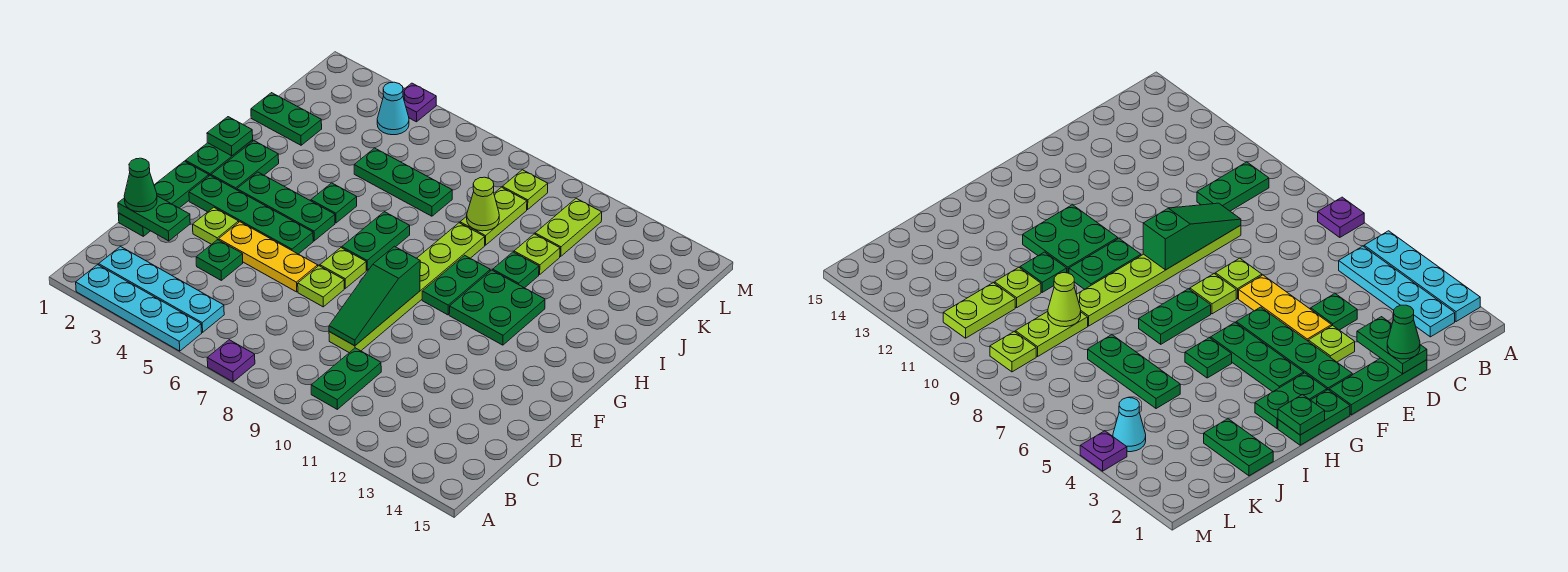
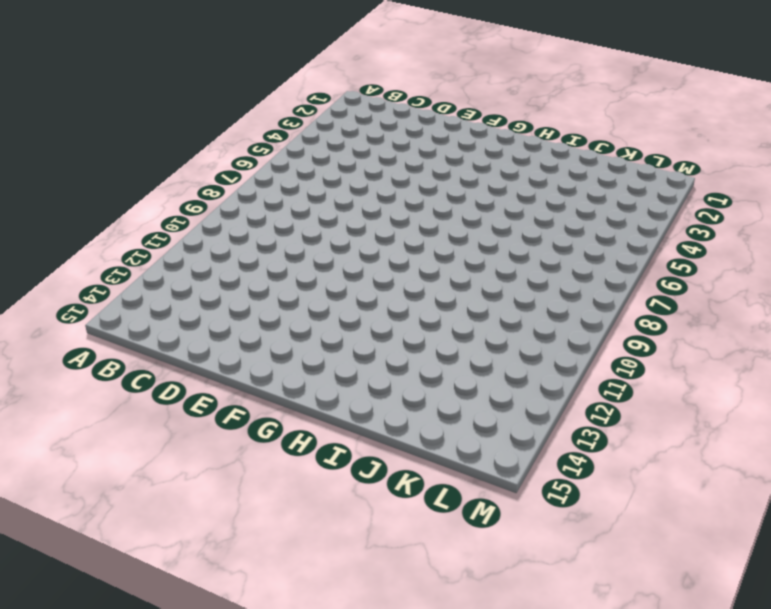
none -> cyan 1x4 plate [76,265,202,351]
none -> purple 1x1 plate [207,340,255,382]
none -> cyan 1x4 plate [99,247,224,332]
none -> green 1x2 plate [311,348,381,409]

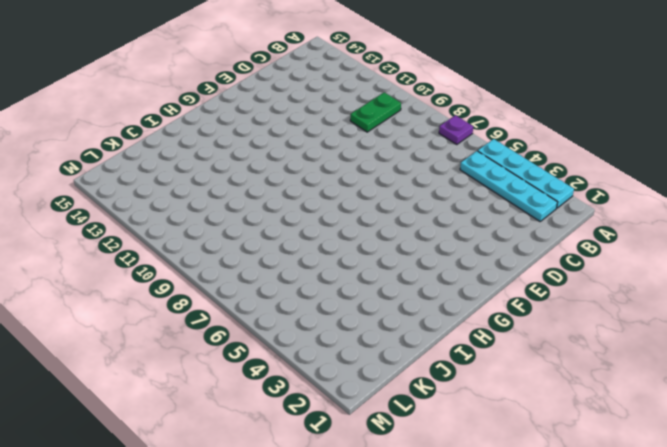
none -> green 1x3 plate [118,161,209,236]
none -> green 1x1 plate [196,240,243,280]
none -> lime 1x6 plate [329,223,485,353]
none -> lime 1x1 plate [193,207,239,244]

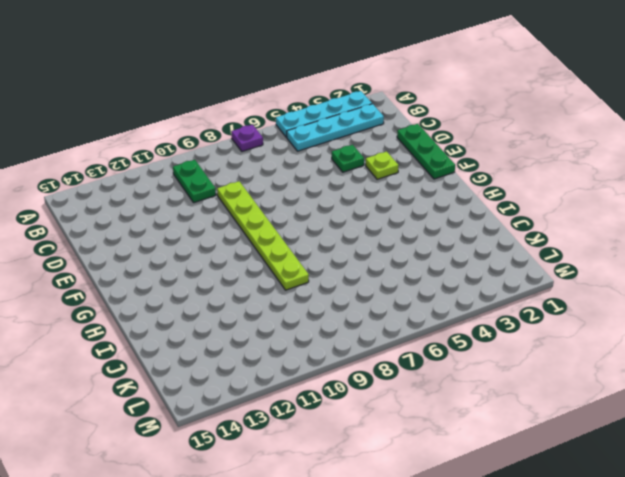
none -> yellow 1x3 plate [219,222,318,292]
none -> lime 1x1 plate [298,266,344,307]
none -> green 1x4 plate [189,175,313,254]
none -> lime 1x1 plate [320,248,366,288]

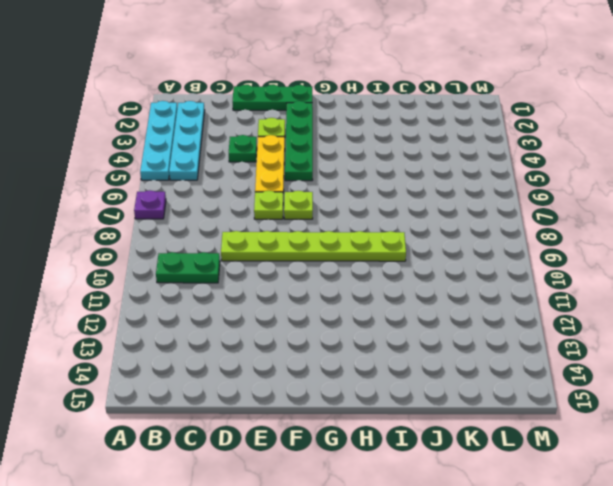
none -> green 1x2 plate [185,140,253,176]
none -> green 1x2 plate [211,141,279,190]
none -> green 1x3 plate [237,172,335,241]
none -> green 1x2 plate [342,212,410,270]

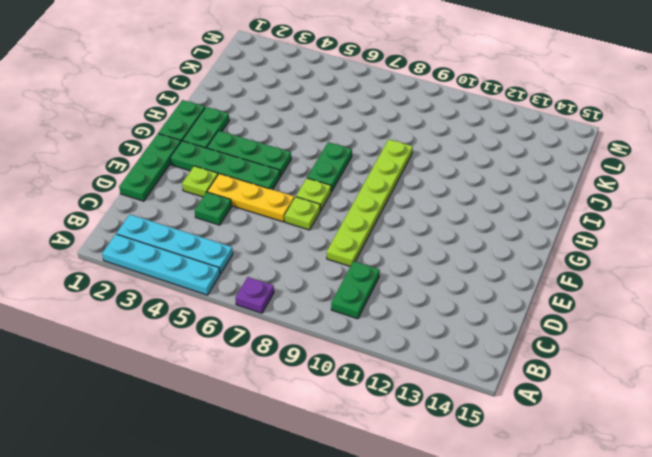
none -> green 1x2 plate [422,255,490,315]
none -> green 2x2 plate [449,270,545,345]
none -> green 1x1 plate [311,183,357,223]
none -> green 1x1 plate [493,252,539,288]

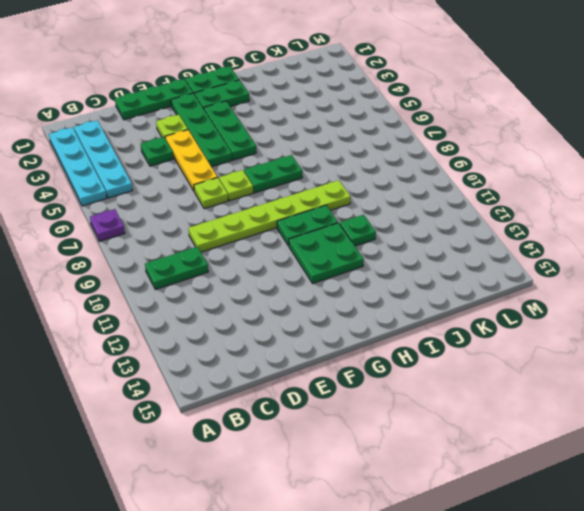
none -> green 1x1 plate [311,183,357,223]
none -> green 1x2 plate [251,93,322,145]
none -> green 1x3 plate [354,148,452,216]
none -> lime 1x2 plate [460,187,527,245]

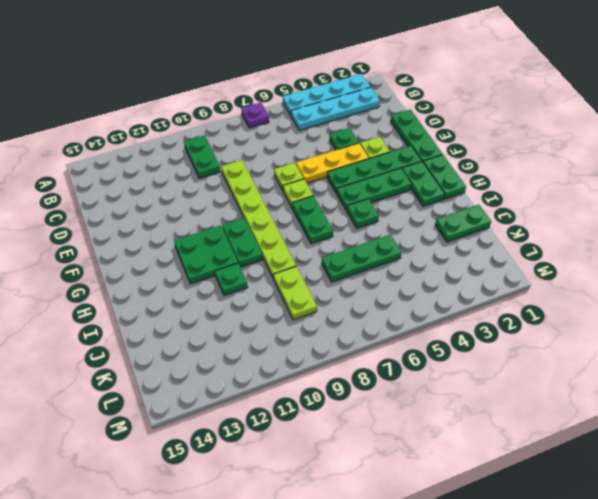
none -> lime 1x1 plate [514,234,560,275]
none -> lime 1x2 plate [535,198,602,256]
none -> cyan 1x1 cone [377,82,409,135]
none -> lime 1x1 plate [502,170,548,210]

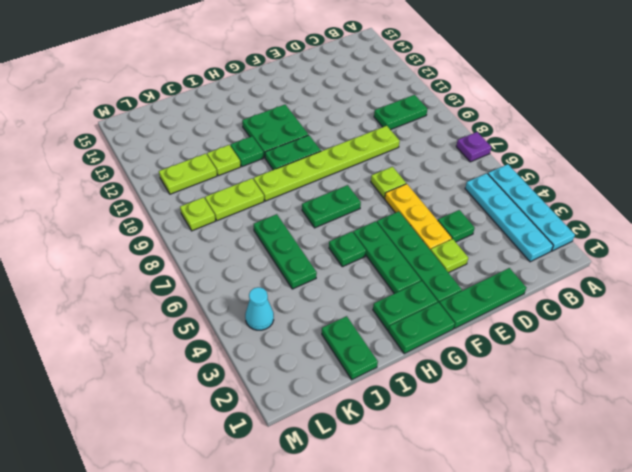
none -> lime 1x1 plate [320,248,366,288]
none -> purple 1x1 plate [403,83,436,122]
none -> green 1x2 plate [118,196,190,241]
none -> green 1x3 slope [329,246,420,346]

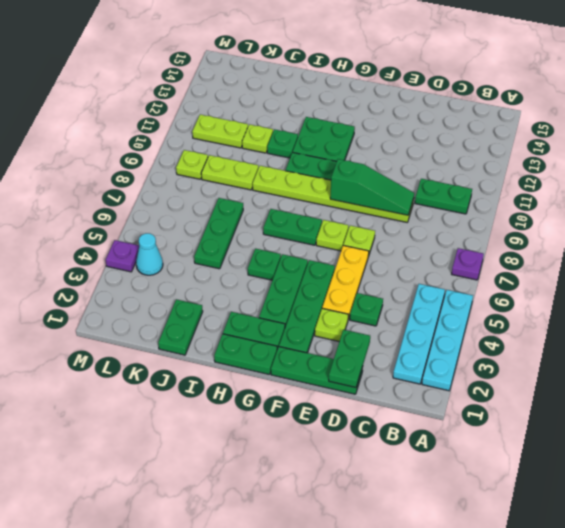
none -> green 1x1 plate [207,117,253,156]
none -> lime 1x1 cone [467,177,499,231]
none -> green 1x1 cone [124,158,157,212]

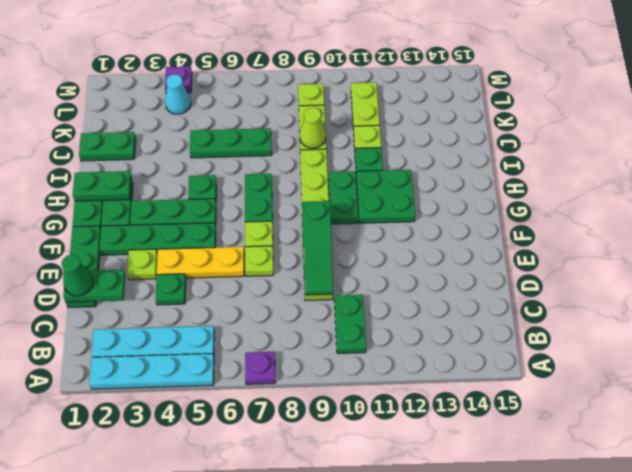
green 1x2 plate [73,171,131,201] -> green 1x1 plate [207,117,253,156]

